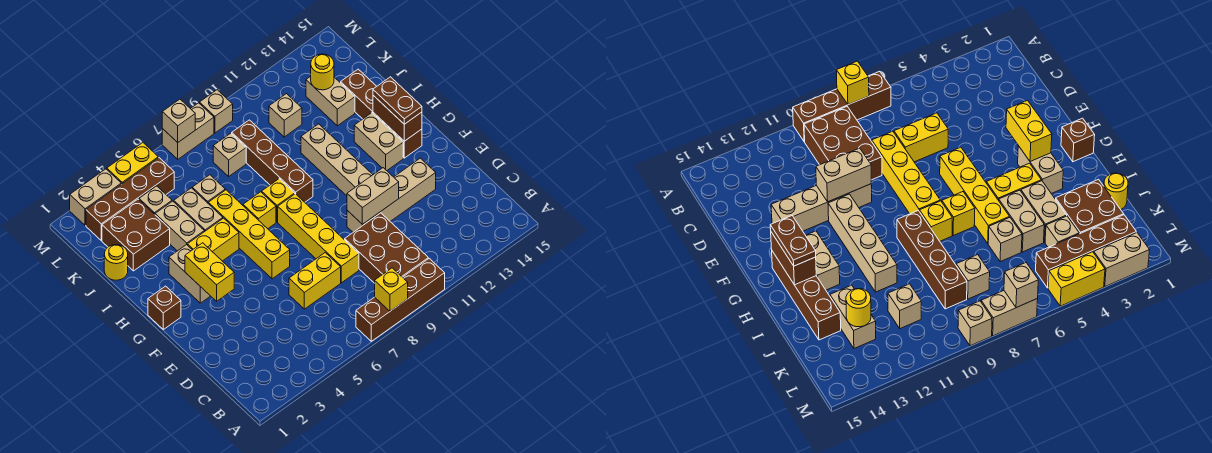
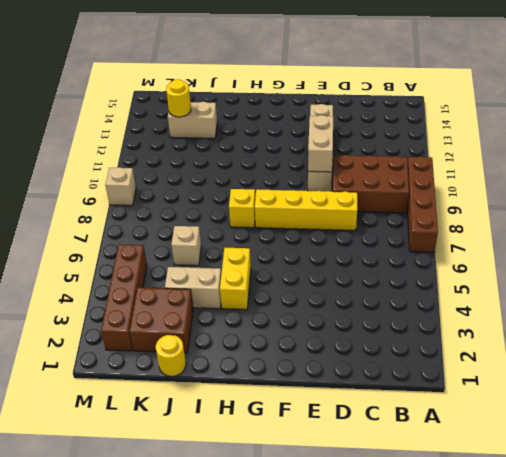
none -> yellow 1x2 brick [289,253,341,309]
none -> yellow 1x4 brick [208,190,290,279]
none -> tan 1x4 brick [301,124,373,196]
none -> brown 1x1 brick [148,286,181,329]

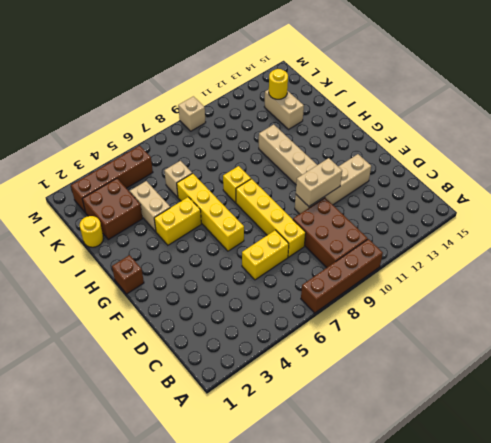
none -> tan 1x2 brick [169,245,210,303]
none -> tan 1x2 brick [354,113,403,171]
none -> brown 1x4 brick [341,69,422,158]
none -> yellow 1x1 brick [243,192,276,229]

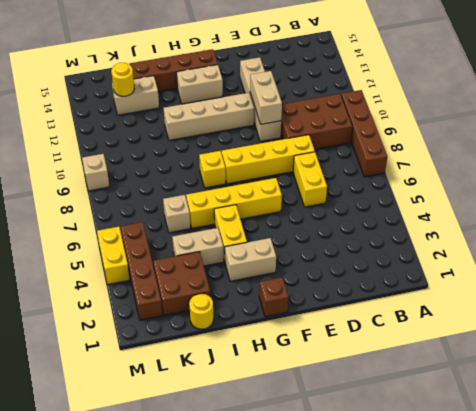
none -> yellow 1x1 brick [243,192,276,229]
none -> brown 1x4 brick [232,120,313,202]
none -> tan 1x2 brick [174,188,223,232]
none -> tan 1x1 brick [139,186,172,214]

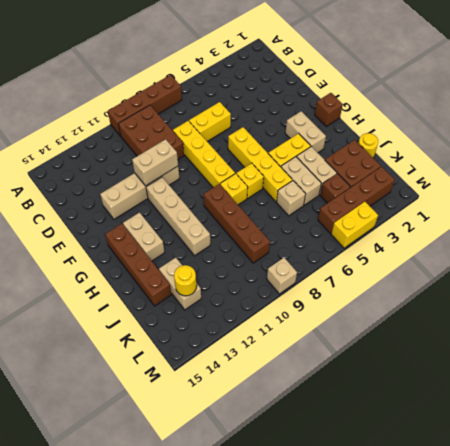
brown 1x1 brick [320,173,350,203] -> tan 1x1 brick [139,186,172,214]
none -> tan 1x1 brick [213,133,246,176]
none -> tan 1x1 brick [269,94,302,137]
none -> tan 1x2 brick [70,169,121,225]
none -> tan 1x2 brick [162,103,214,159]

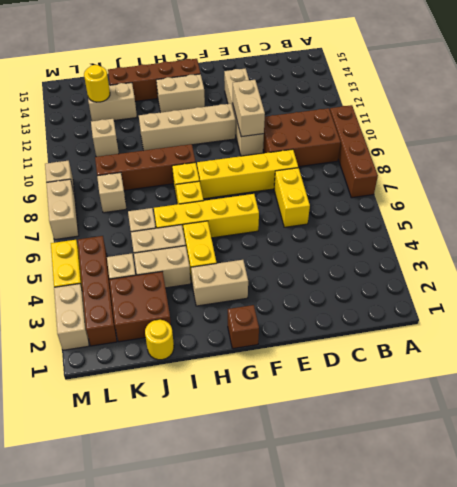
none -> yellow 1x1 brick [375,268,408,311]
none -> yellow 1x2 brick [185,243,234,301]
none -> brown 1x2 brick [373,95,422,141]
none -> tan 1x1 brick [162,99,195,142]

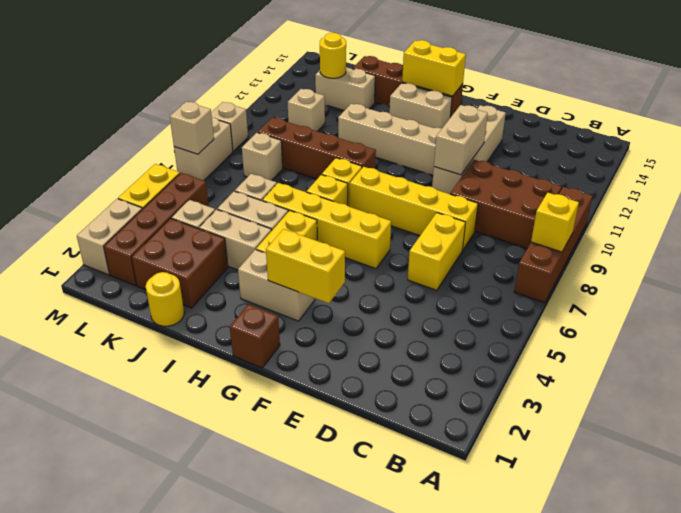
yellow 1x2 brick [402,40,466,96] -> brown 1x2 brick [373,95,422,141]
none -> brown 1x2 plate [373,77,422,124]

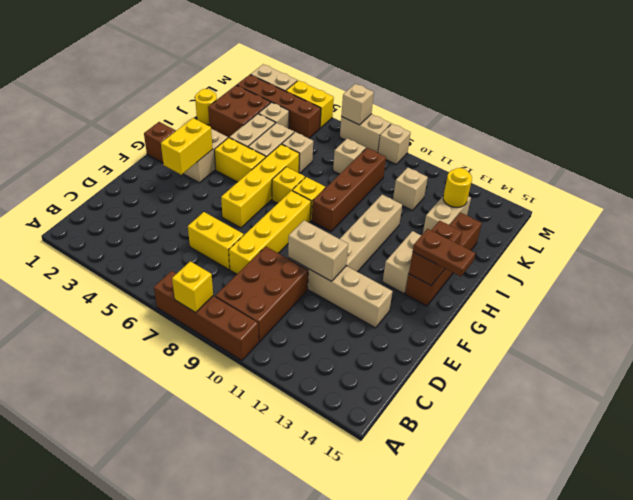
brown 1x2 plate [413,229,476,277] -> brown 1x2 plate turned to [373,77,422,124]

